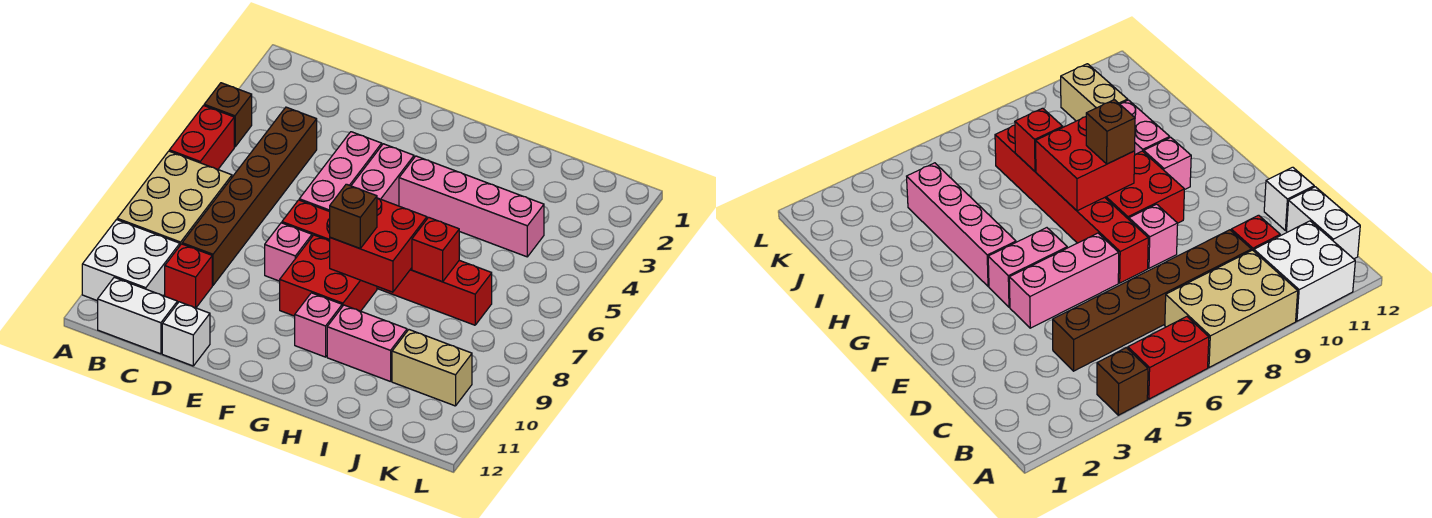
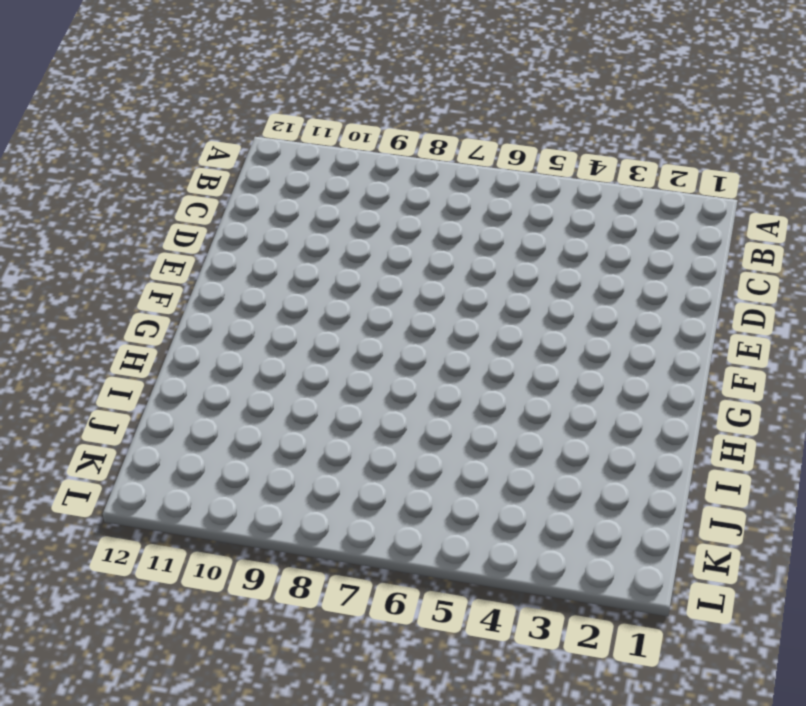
none -> brown 1x1 brick [204,83,252,147]
none -> red 1x2 brick [169,106,234,169]
none -> tan 2x3 brick [117,151,232,245]

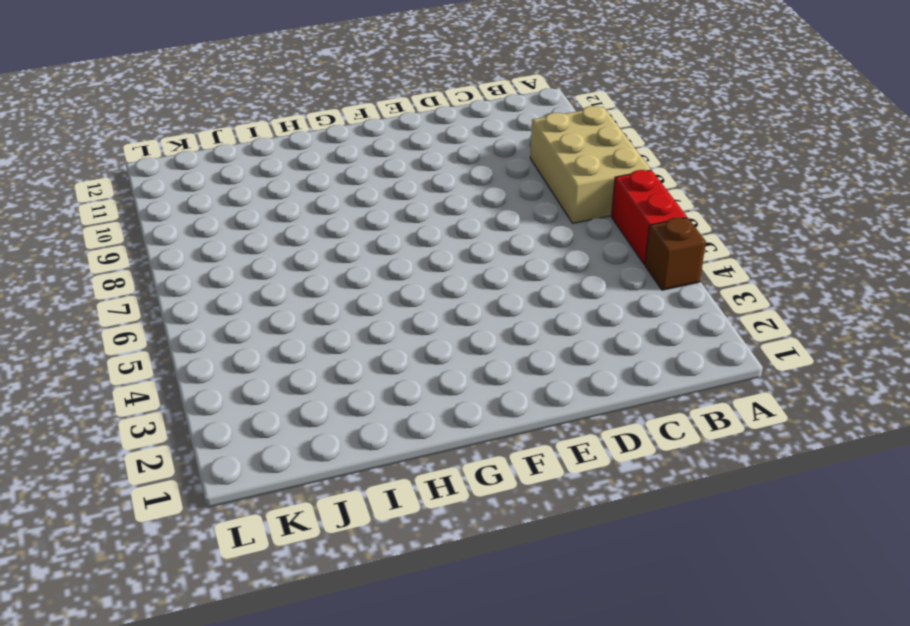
none -> white 2x2 brick [82,220,180,301]
none -> white 1x2 brick [98,277,177,354]
none -> brown 1x6 brick [182,107,317,285]

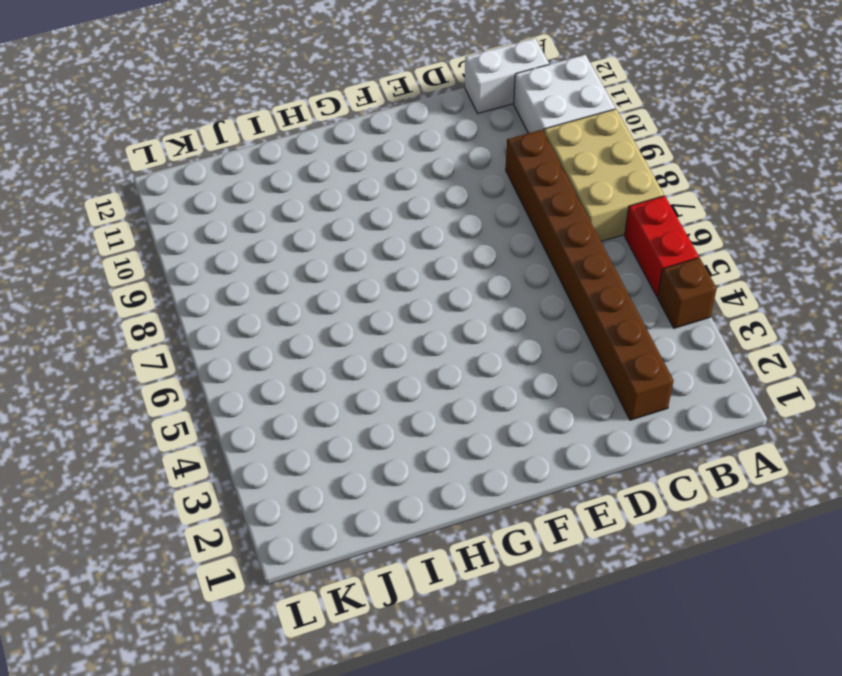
brown 1x8 brick [506,130,674,420] -> brown 1x6 brick [182,107,317,285]
none -> red 1x1 brick [165,244,212,308]
none -> white 1x1 brick [162,302,210,366]
none -> pink 1x3 brick [299,132,382,212]

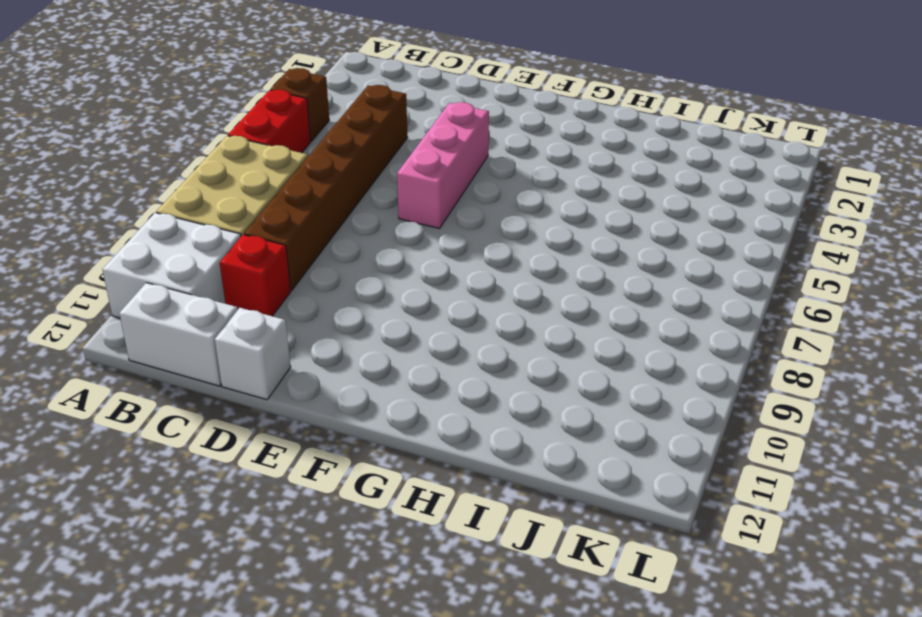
none -> red 1x6 brick [282,200,492,325]
none -> pink 1x1 brick [265,223,312,281]
none -> pink 1x2 brick [351,144,414,206]

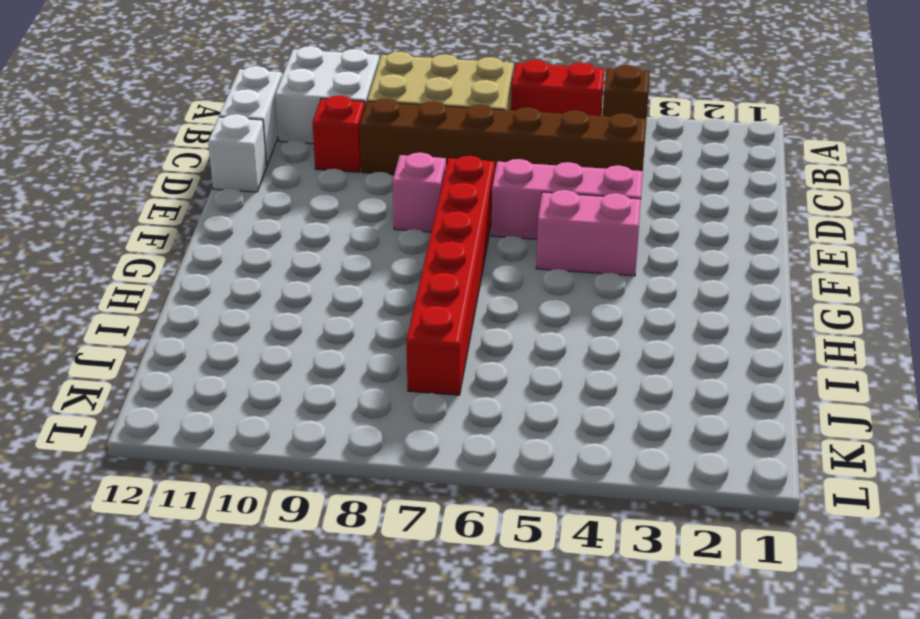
none -> red 2x2 brick [280,235,377,316]
none -> pink 1x4 brick [399,156,544,257]
none -> pink 1x1 brick [295,293,342,357]

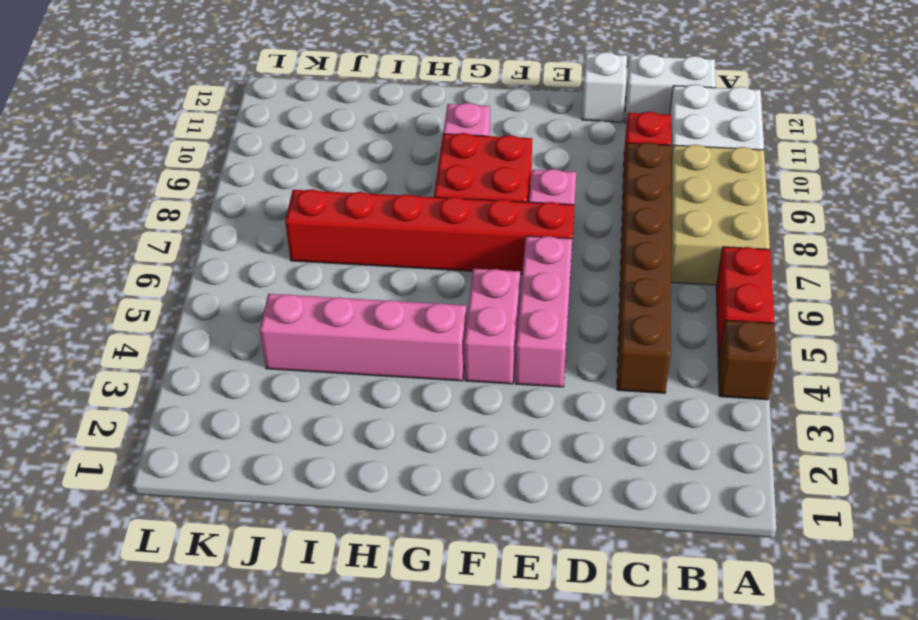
none -> pink 1x2 brick [327,305,407,382]
none -> tan 1x2 brick [392,330,472,406]
none -> red 2x2 brick [330,198,427,292]

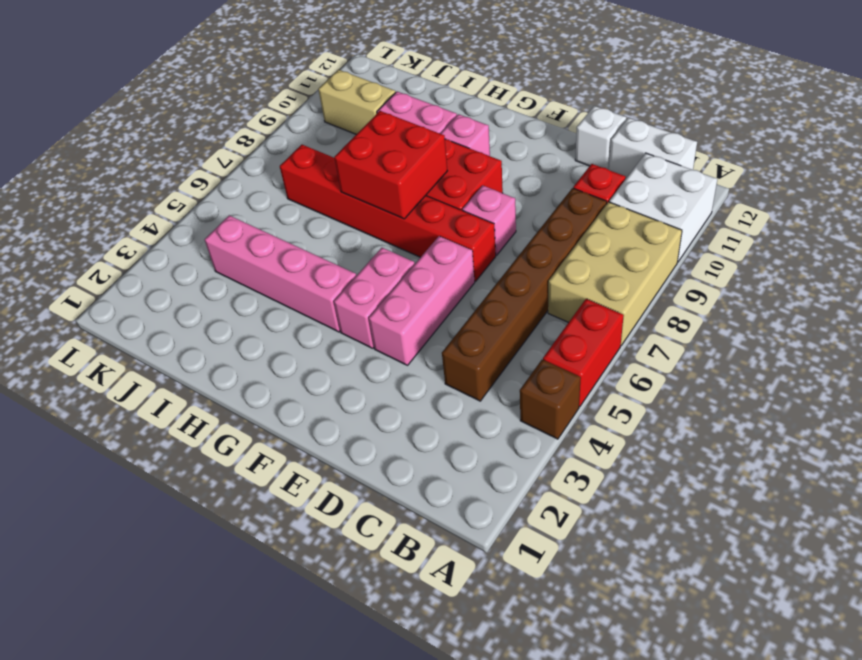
none -> red 1x1 brick [412,217,459,282]
none -> brown 1x1 brick [330,184,377,248]

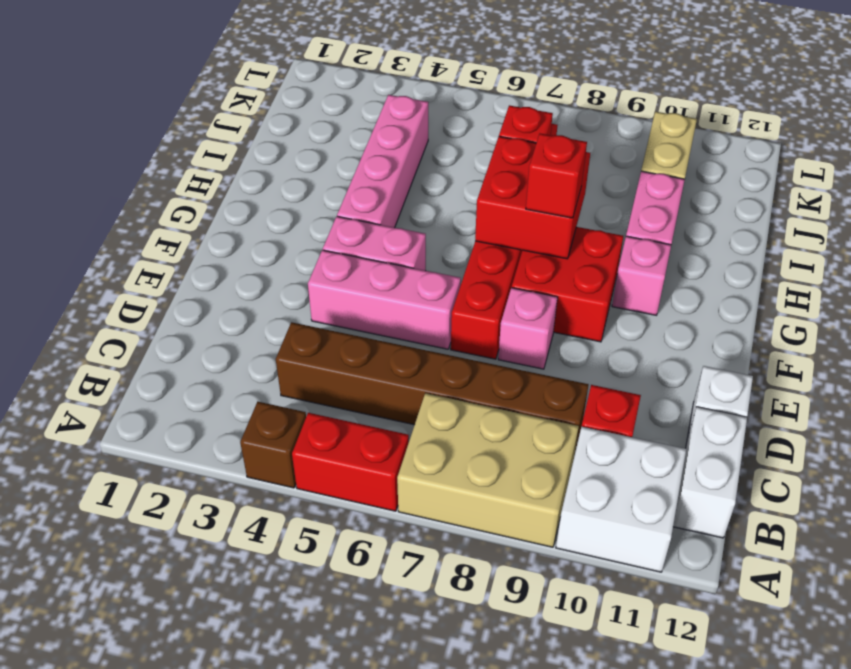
red 1x1 brick [526,134,587,218] -> brown 1x1 brick [330,184,377,248]

